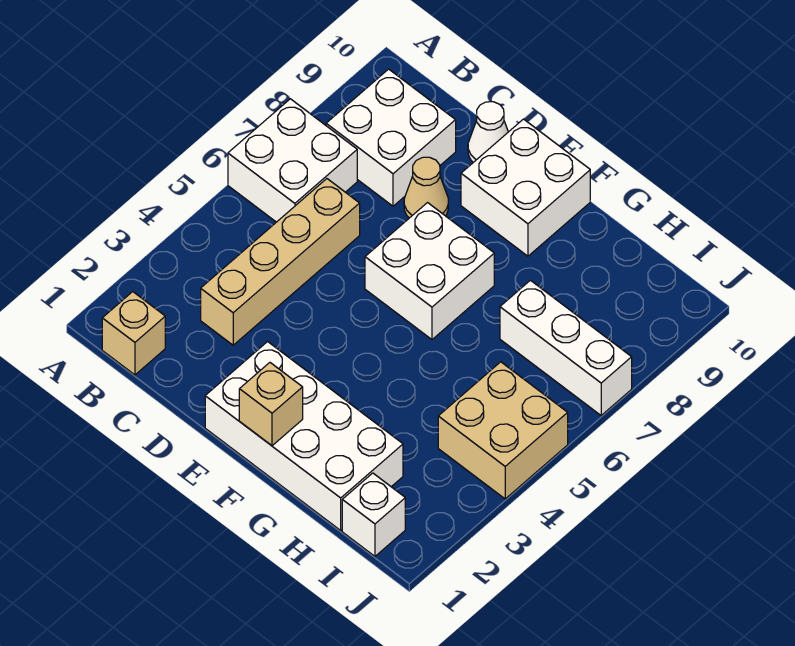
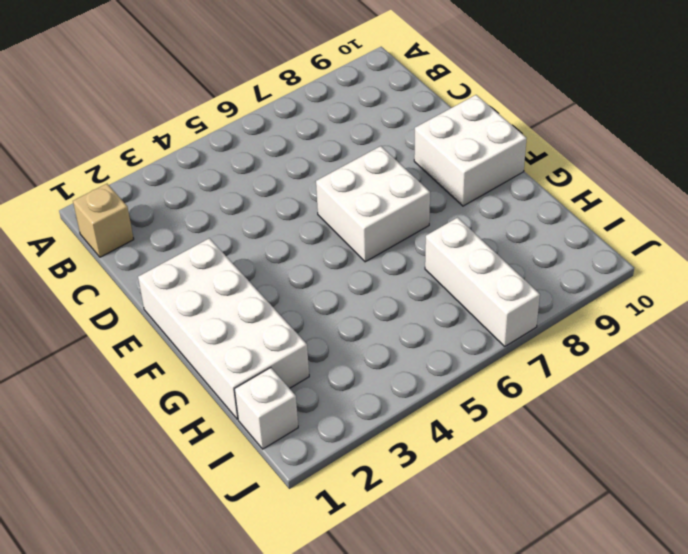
none -> white 2x2 brick [228,99,357,222]
none -> white 2x2 brick [326,69,456,206]
none -> tan 1x4 brick [201,179,360,345]

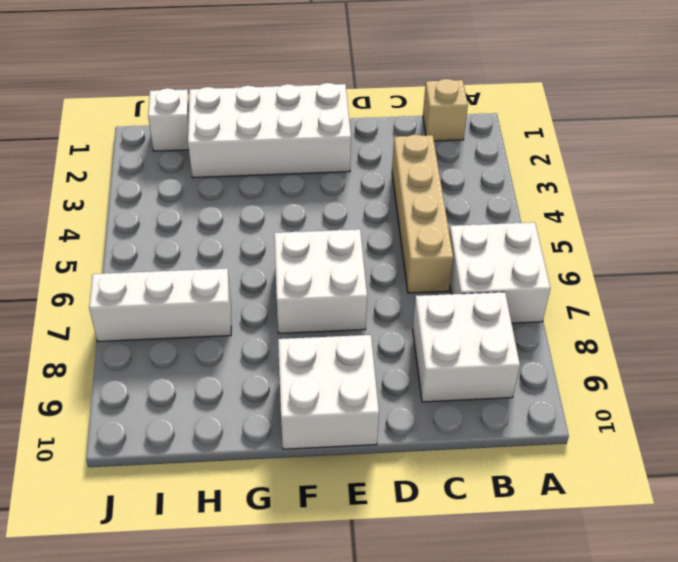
none -> tan 1x1 cone [404,157,448,218]
none -> white 1x1 cone [468,102,508,162]
none -> tan 2x2 brick [438,362,568,499]

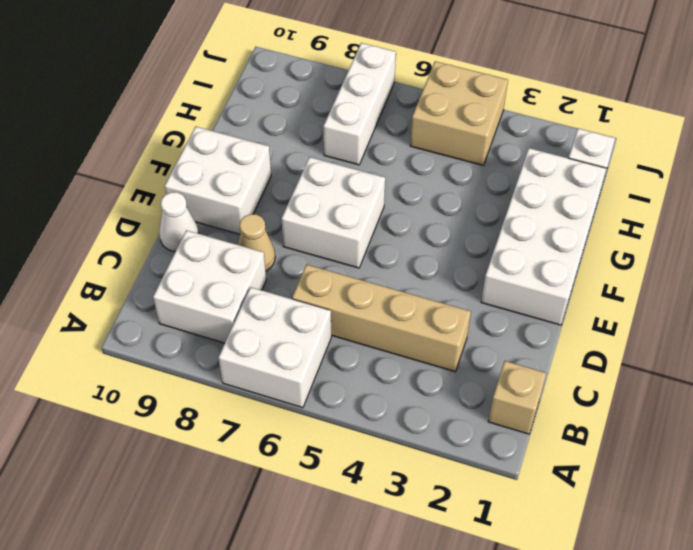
none -> tan 1x1 brick [239,363,303,446]

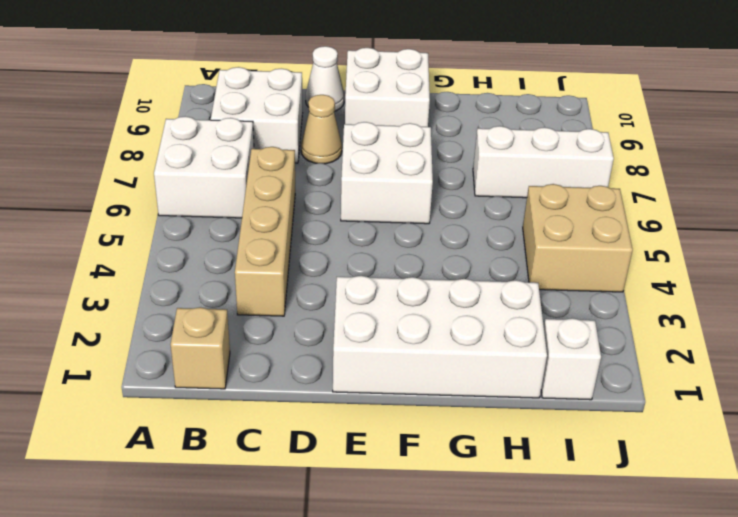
none -> tan 1x1 brick [239,363,303,446]

